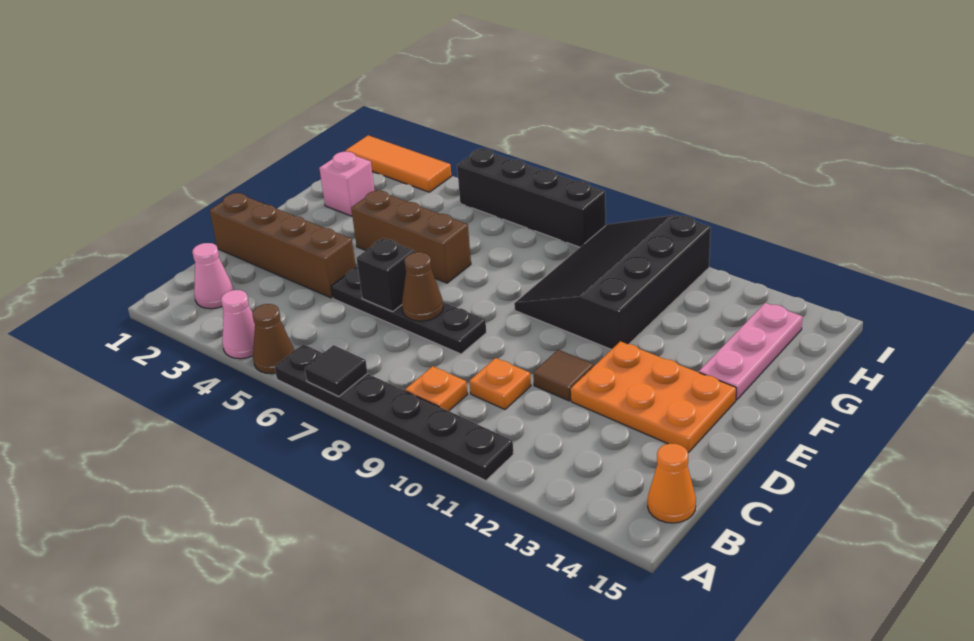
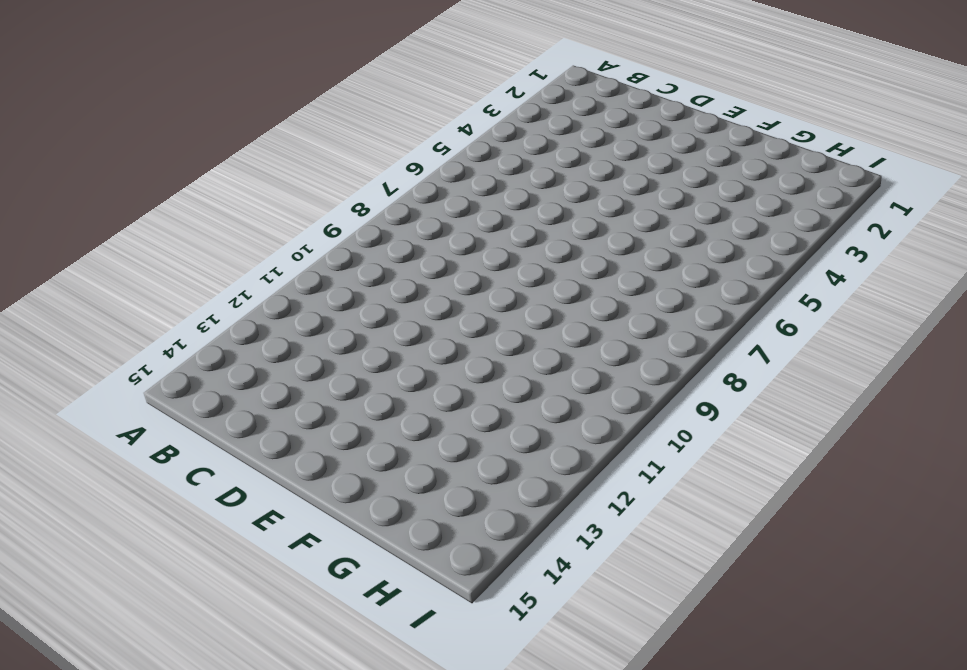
none -> pink 1x1 cone [221,290,255,359]
none -> brown 1x1 cone [252,304,294,374]
none -> black 1x6 plate [274,344,513,480]

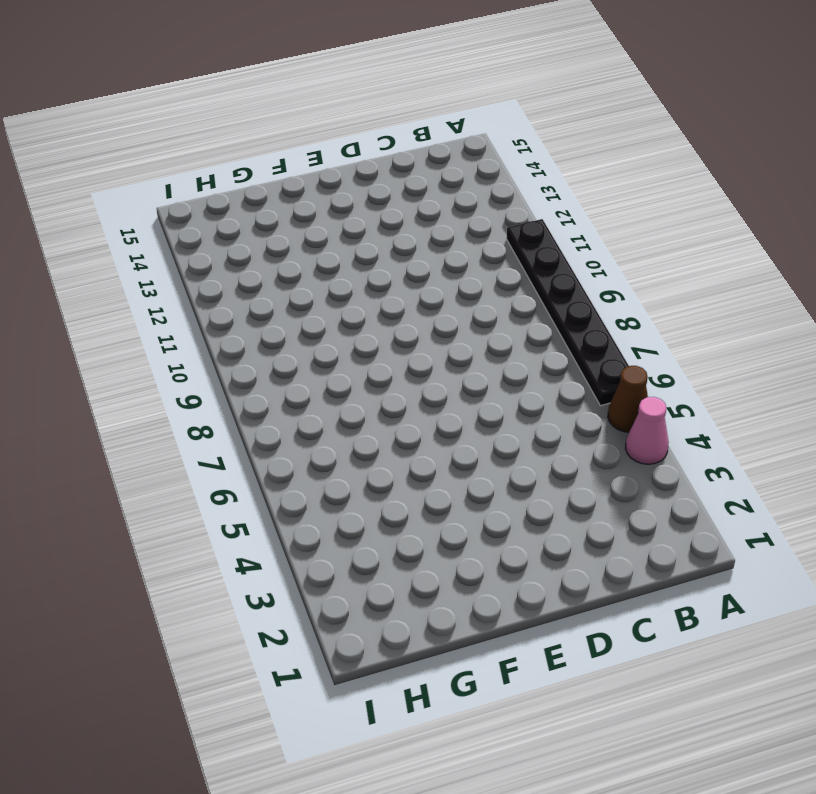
none -> pink 1x1 cone [192,243,234,309]
none -> orange 1x1 plate [405,366,468,411]
none -> orange 1x1 cone [648,443,696,523]

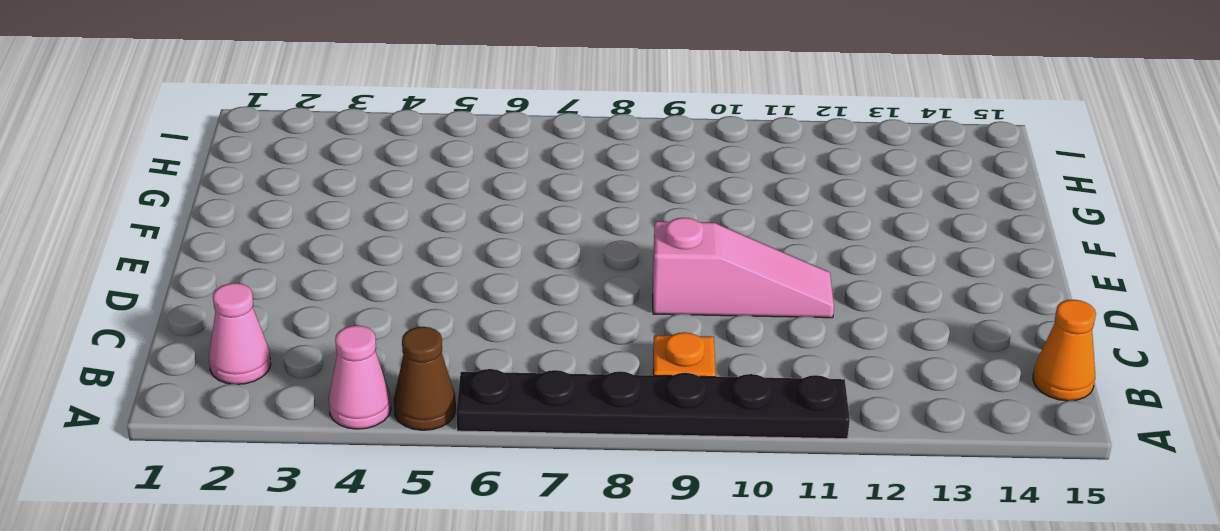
pink 1x3 slope [653,218,834,318] -> brown 1x1 tile [533,350,594,401]
none -> orange 1x1 plate [469,358,531,409]
none -> brown 1x4 brick [210,193,356,298]
none -> black 1x4 plate [331,267,486,354]

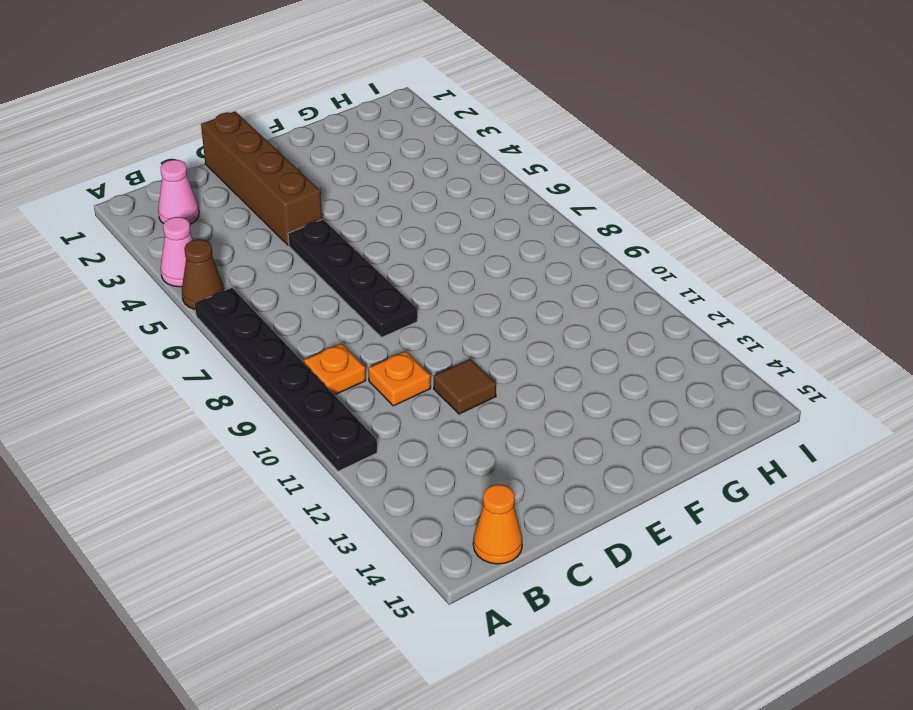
none -> orange 2x3 plate [571,341,736,453]
none -> brown 1x3 brick [351,190,471,283]
none -> black 3x4 slope [514,215,711,350]

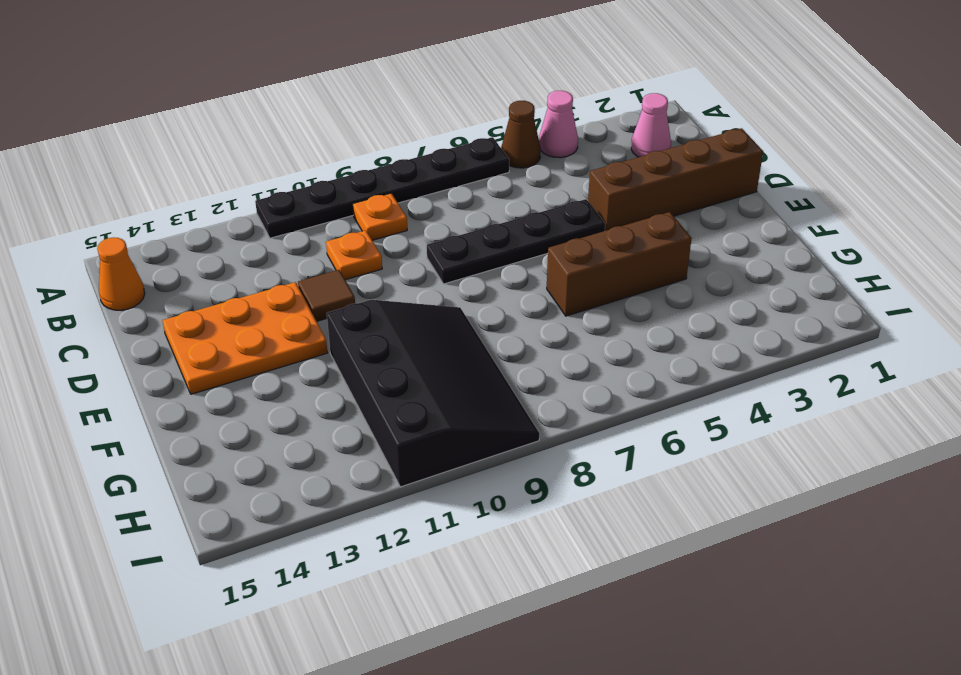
none -> pink 1x3 plate [699,303,803,400]
none -> pink 1x1 brick [319,152,374,216]
none -> orange 1x3 tile [346,135,451,192]

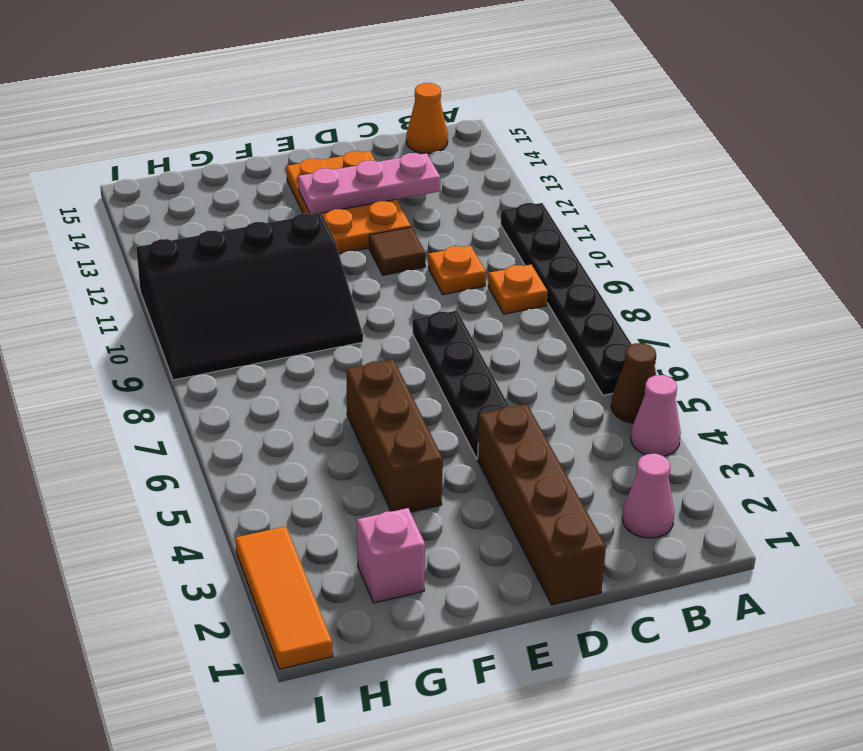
pink 1x3 plate [298,153,440,215] -> pink 1x3 plate moved to [699,303,803,400]
none -> black 1x4 brick [457,149,606,247]
none -> black 1x1 tile [305,345,367,396]
none -> black 1x1 brick [357,238,414,312]

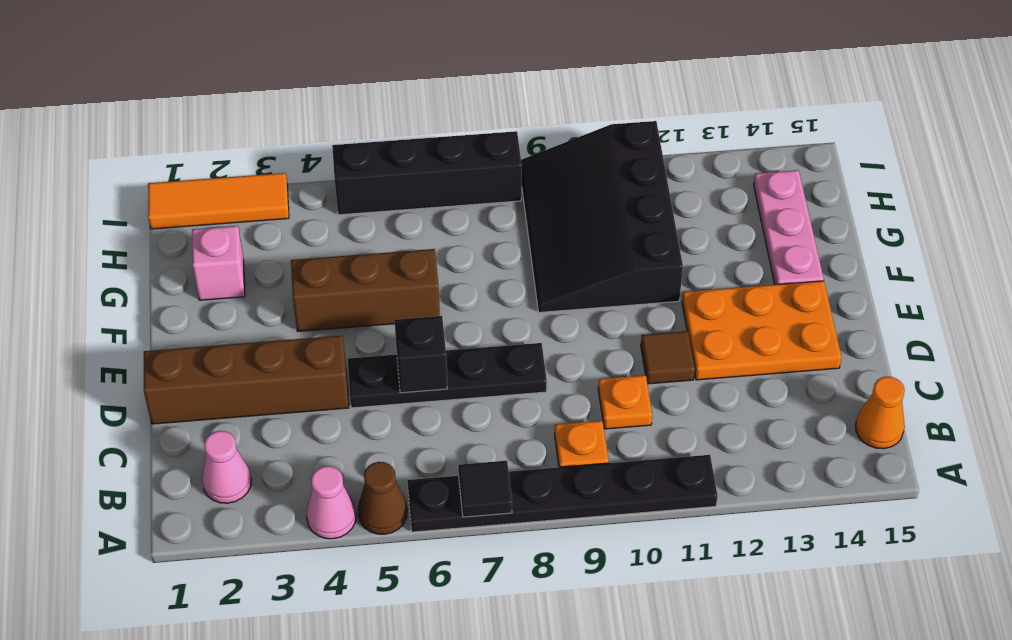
none -> brown 1x1 cone [402,252,443,321]

